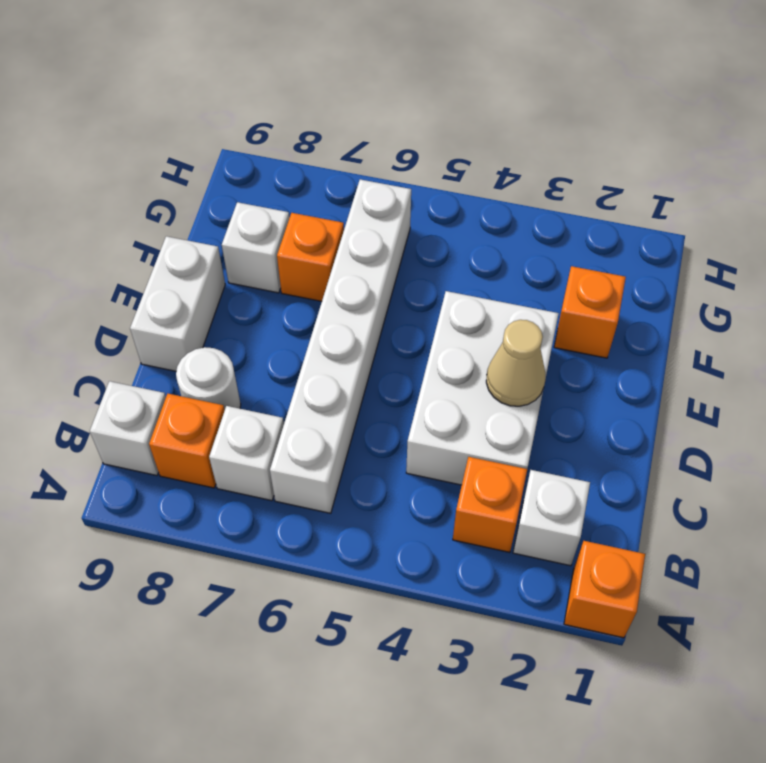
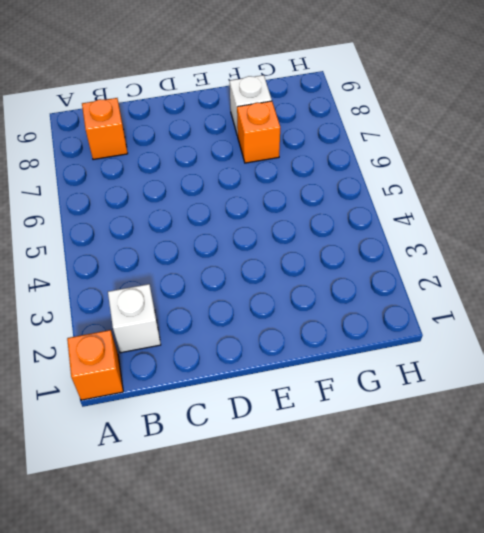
none -> orange 1x1 brick [453,457,527,552]
none -> white 1x6 brick [270,179,411,513]
none -> white 1x1 brick [209,406,284,501]

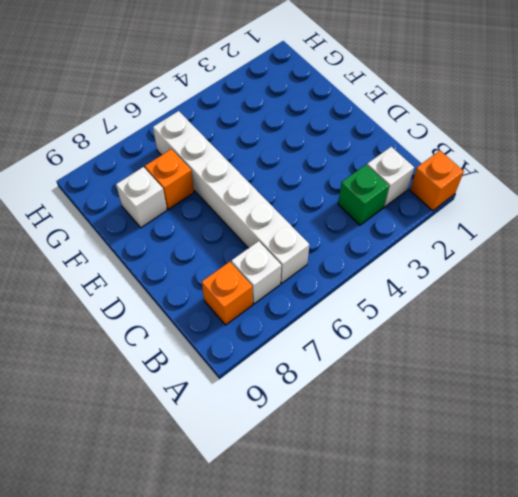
green 1x1 brick [338,165,389,225] -> orange 1x1 brick [453,457,527,552]
none -> white 1x1 brick [90,381,166,476]
none -> white 2x3 brick [406,291,559,485]
none -> white 1x1 round brick [176,347,241,410]

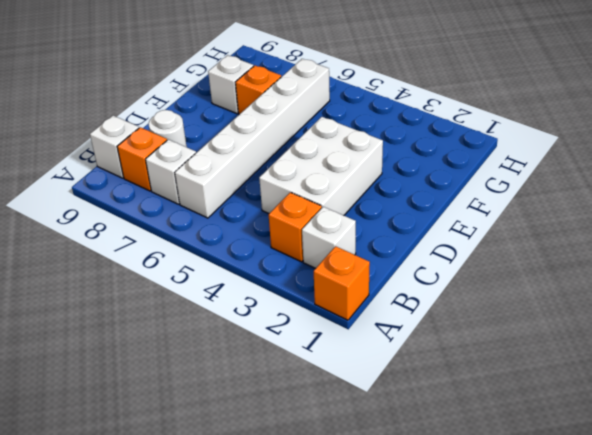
none -> white 1x2 brick [130,236,225,371]
none -> orange 1x1 brick [554,266,626,358]
none -> tan 1x1 cone [486,320,545,406]

